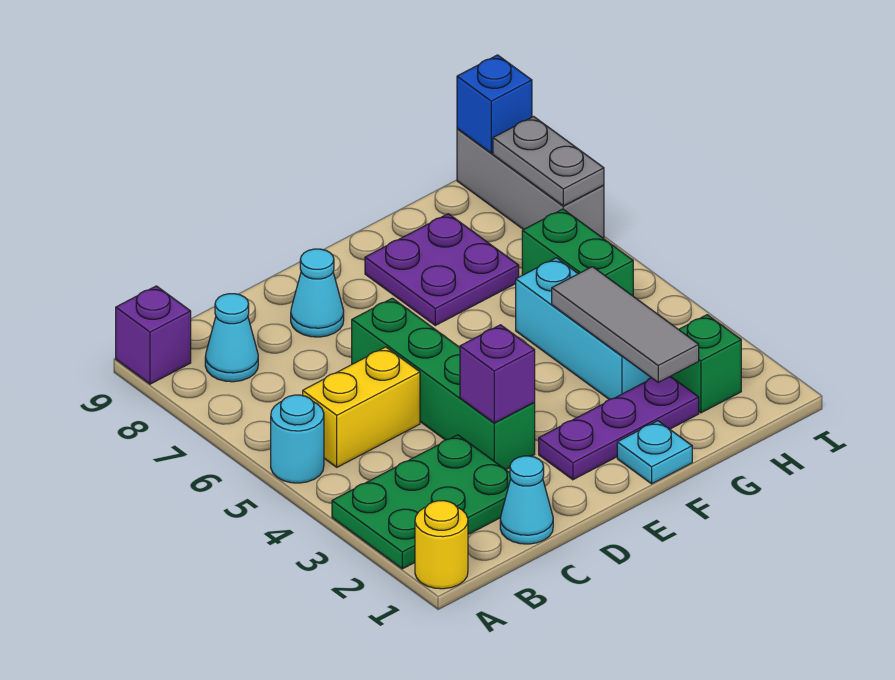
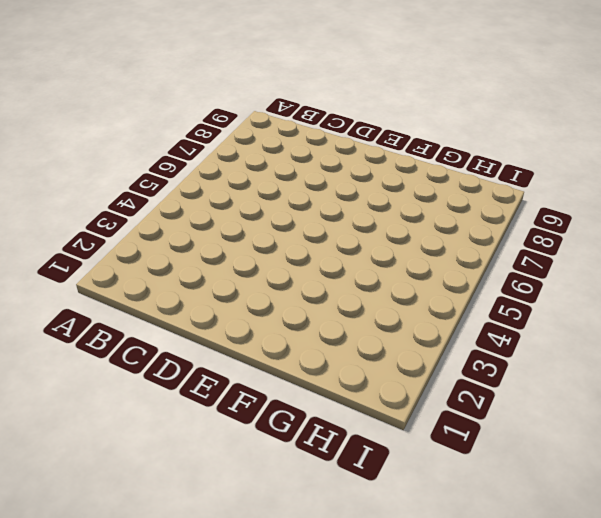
none -> yellow 1x1 round brick [415,501,468,589]
none -> green 2x3 plate [332,435,511,569]
none -> cyan 1x1 round brick [271,395,324,483]

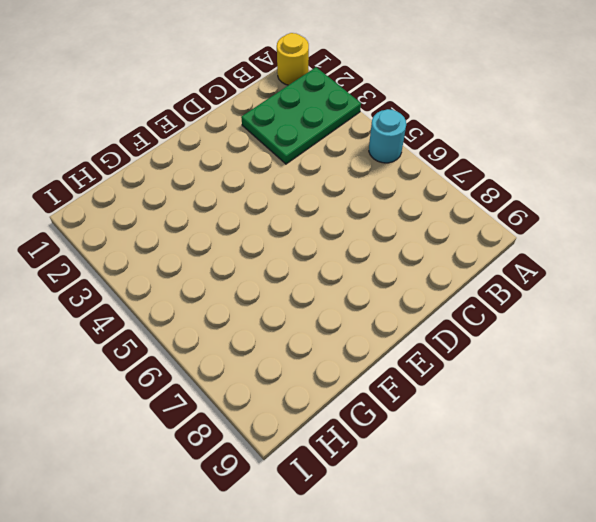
none -> purple 1x1 brick [116,286,191,384]
none -> yellow 1x2 brick [303,347,420,467]
none -> cyan 1x1 cone [205,294,258,382]

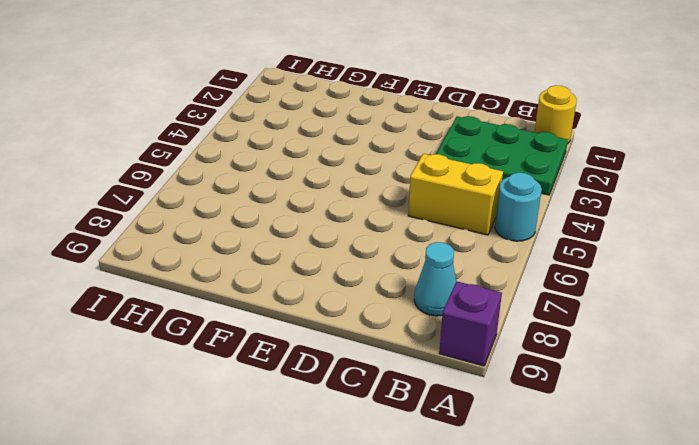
none -> cyan 1x1 cone [500,456,553,544]
none -> green 1x4 brick [352,298,535,470]
none -> cyan 1x1 cone [291,249,344,337]

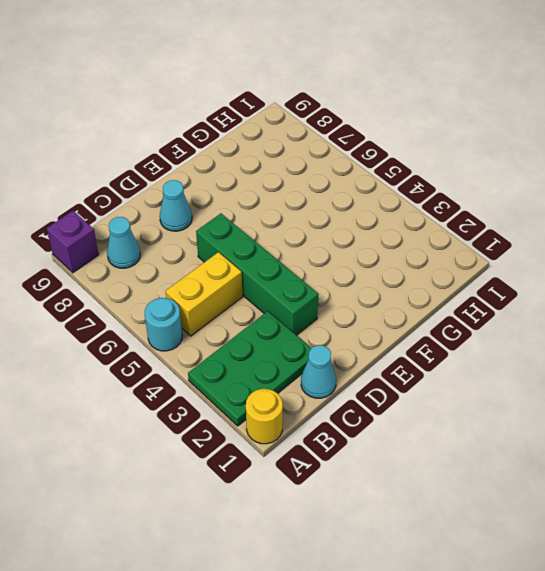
none -> purple 1x3 plate [539,376,699,480]
none -> cyan 1x1 plate [617,421,692,484]
none -> purple 2x2 plate [365,214,519,325]

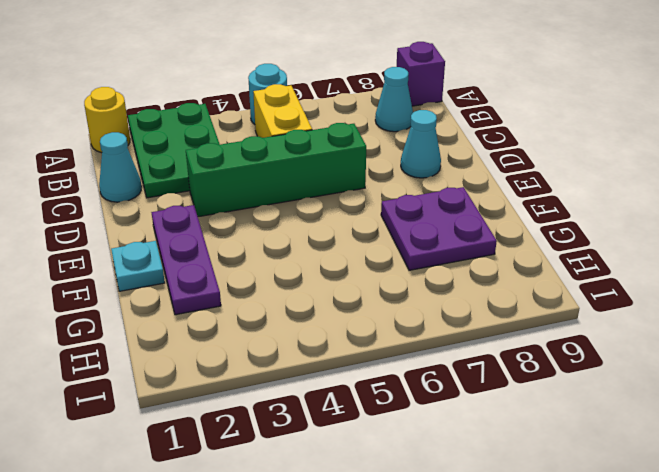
none -> cyan 1x3 brick [516,258,651,400]
none -> green 1x1 brick [671,315,741,413]
none -> green 1x2 brick [522,209,633,296]

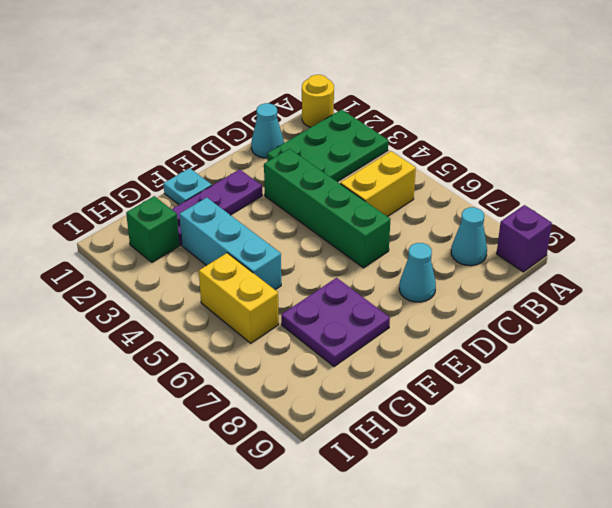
yellow 1x2 brick [199,253,279,343] -> green 1x2 brick [522,209,633,296]
none -> cyan 1x1 round brick [271,395,324,483]
none -> grey 1x3 brick [457,129,604,238]
none -> purple 1x1 brick [460,325,535,423]

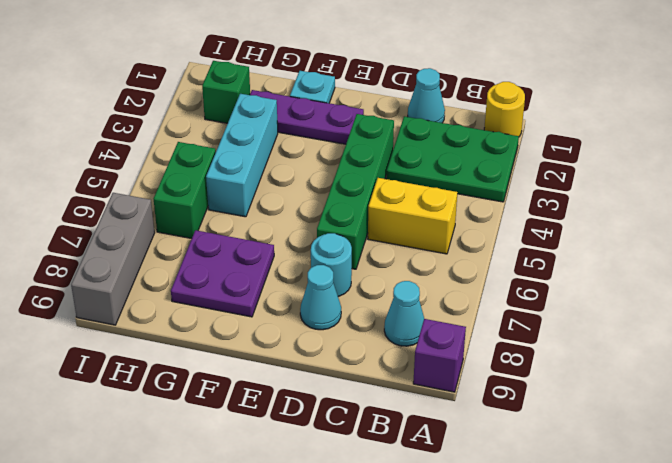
cyan 1x1 round brick [311,233,352,297] -> cyan 1x1 round brick moved to [271,395,324,483]
none -> purple 1x1 brick [460,325,535,423]
none -> grey 1x3 tile [552,267,699,382]
none -> grey 1x2 plate [493,117,604,206]

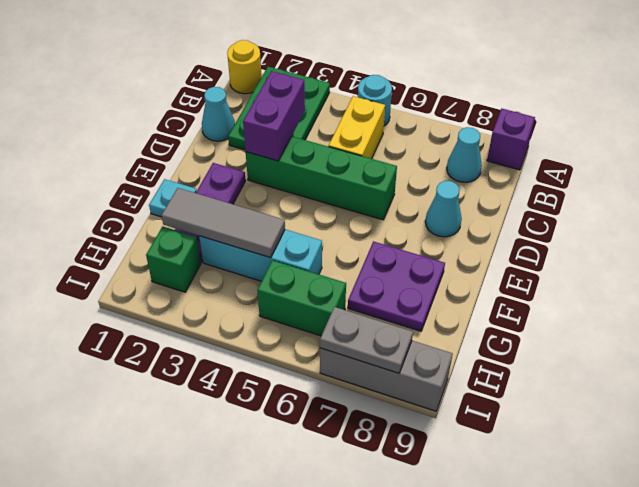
purple 1x2 brick [243,71,305,161] -> purple 1x1 brick [460,325,535,423]
none -> blue 1x1 brick [457,55,532,153]

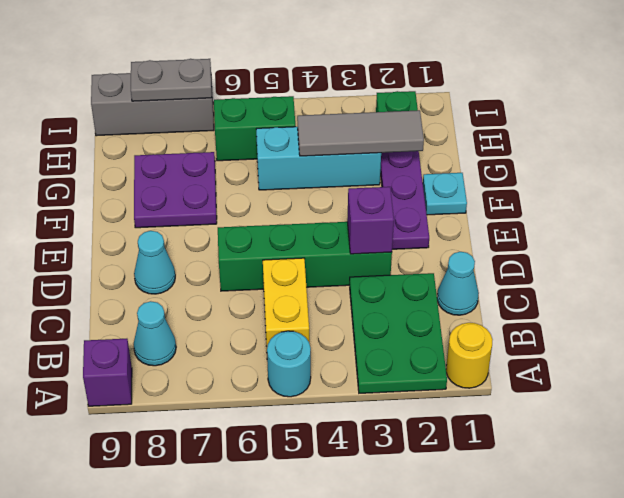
none -> blue 1x1 brick [457,55,532,153]

